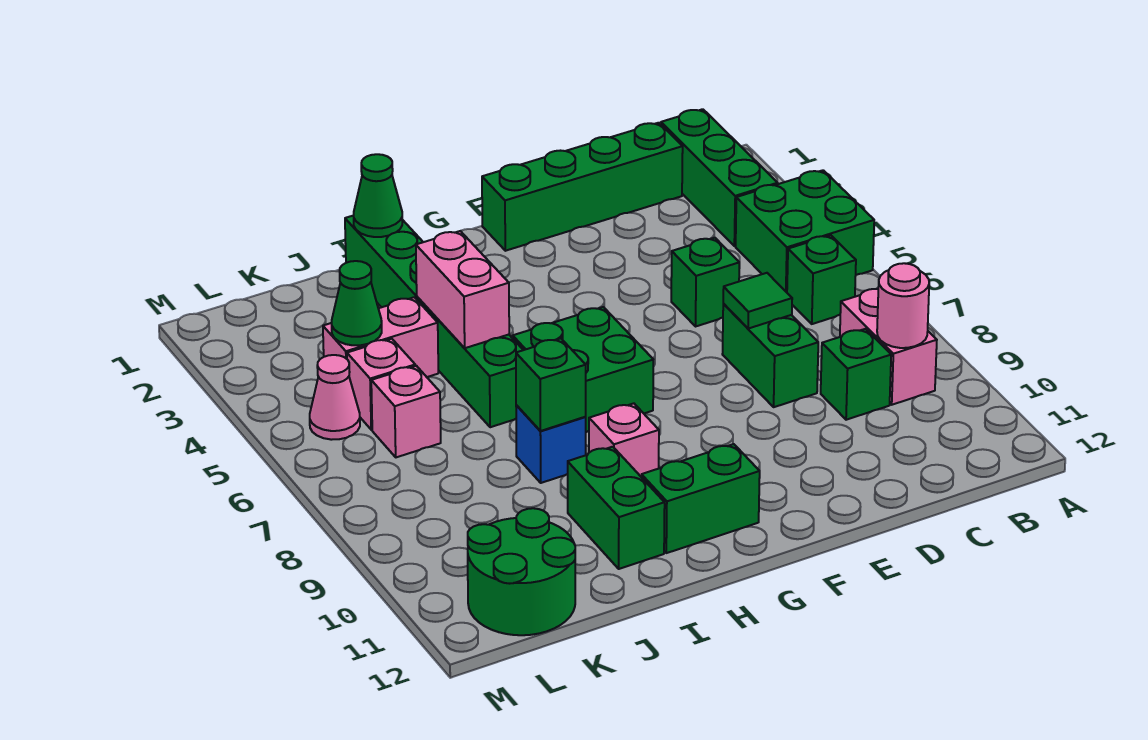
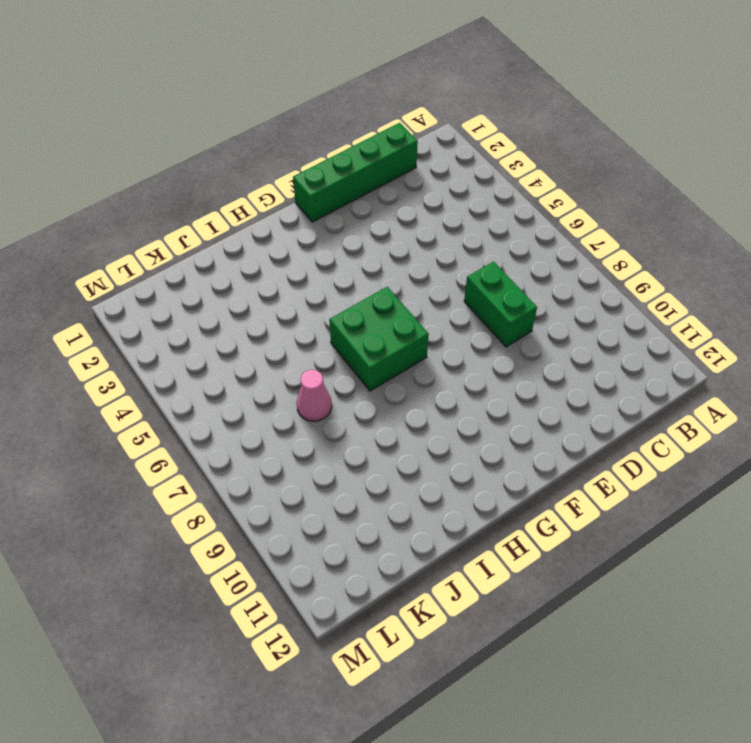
pink 1x1 cone [297,370,332,421] -> pink 1x1 cone moved to [310,355,360,440]
none -> green 2x2 brick [736,170,874,292]
none -> green 1x3 brick [661,109,778,246]
none -> green 1x1 brick [787,235,856,324]

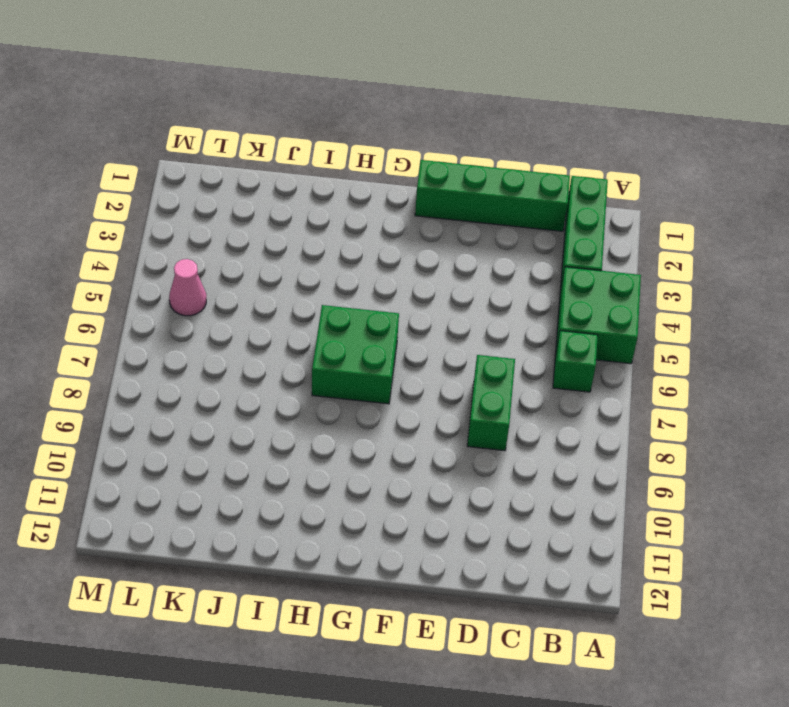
none -> pink 1x2 brick [840,289,937,405]
none -> green 1x1 brick [821,329,891,420]
none -> green 1x1 brick [671,238,739,326]

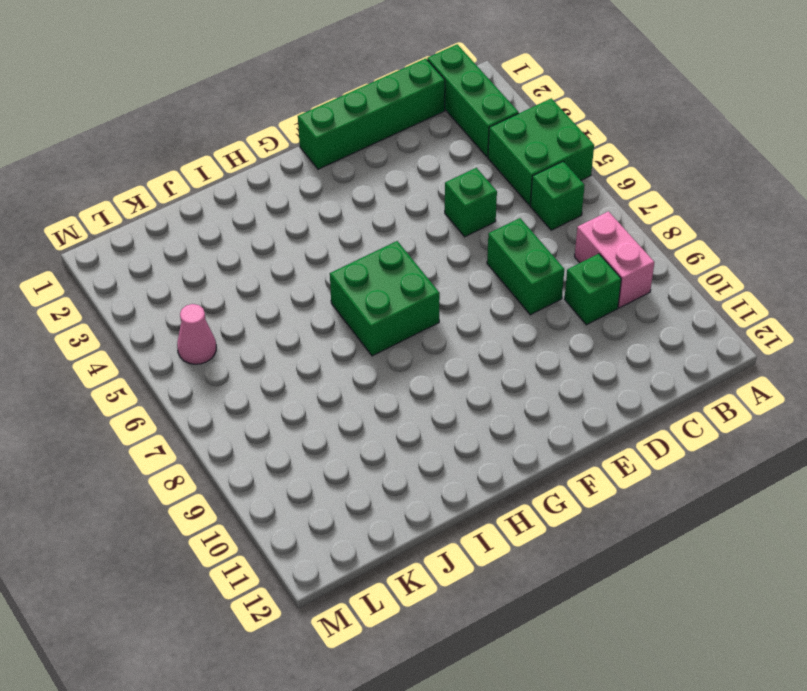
none -> green 1x2 brick [641,444,760,553]
none -> pink 1x1 brick [589,403,659,476]
none -> green 1x6 brick [345,215,523,427]

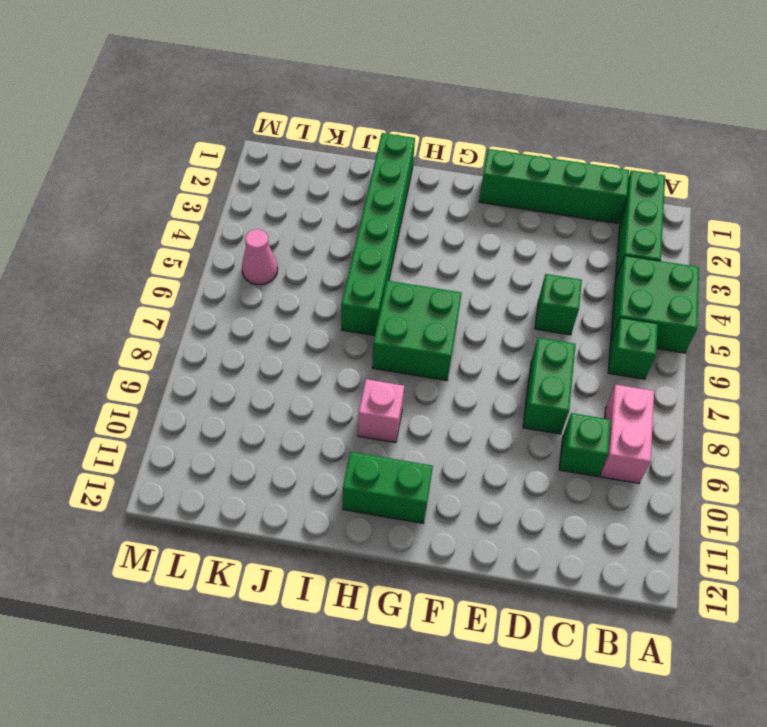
none -> blue 1x1 brick [516,405,586,483]
none -> green 1x2 brick [568,447,665,569]
none -> pink 1x2 brick [323,297,438,377]

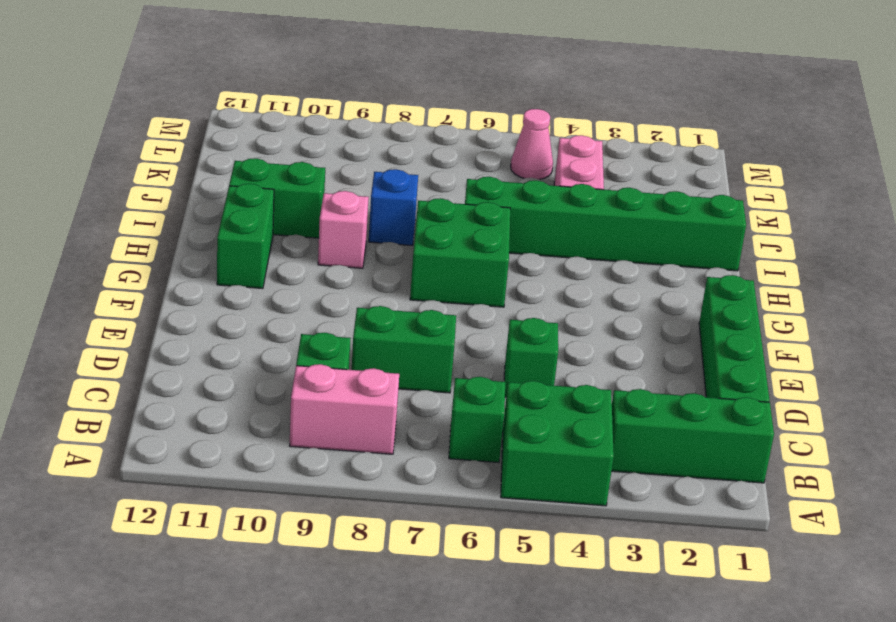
none -> pink 1x1 brick [347,339,415,430]
none -> pink 1x1 brick [371,366,441,457]
none -> green 2x2 round brick [468,508,575,635]

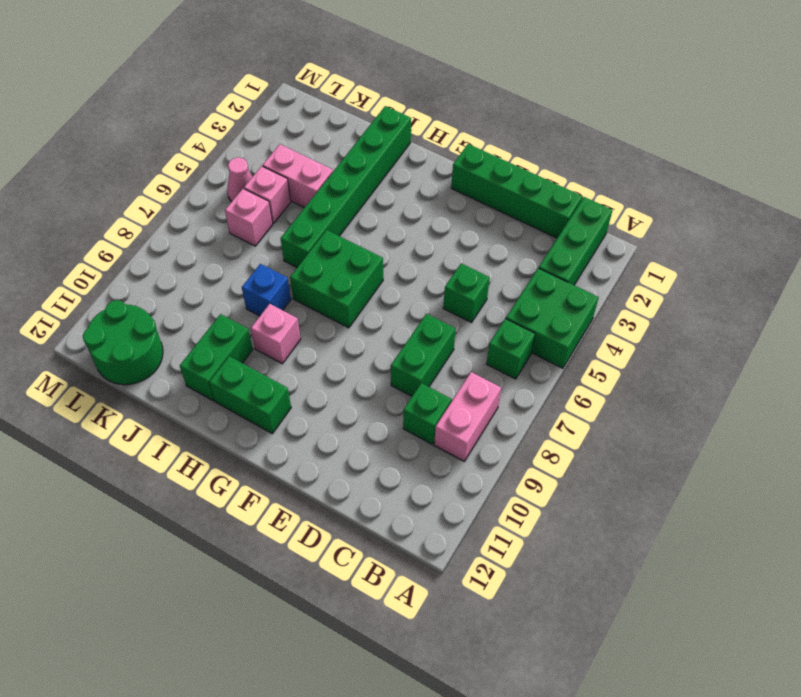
none -> pink 1x1 round brick [877,263,929,348]
none -> green 1x1 tile [723,273,792,329]
none -> green 1x1 cone [354,154,402,237]

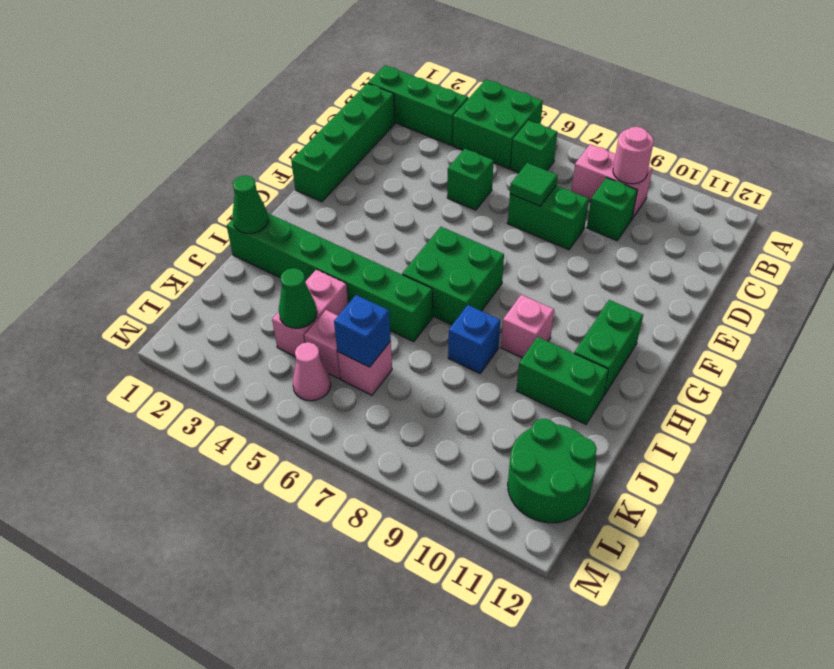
blue 1x1 brick [334,295,391,367] -> none
none -> pink 1x2 brick [416,231,509,348]
none -> green 1x1 brick [516,339,586,431]

